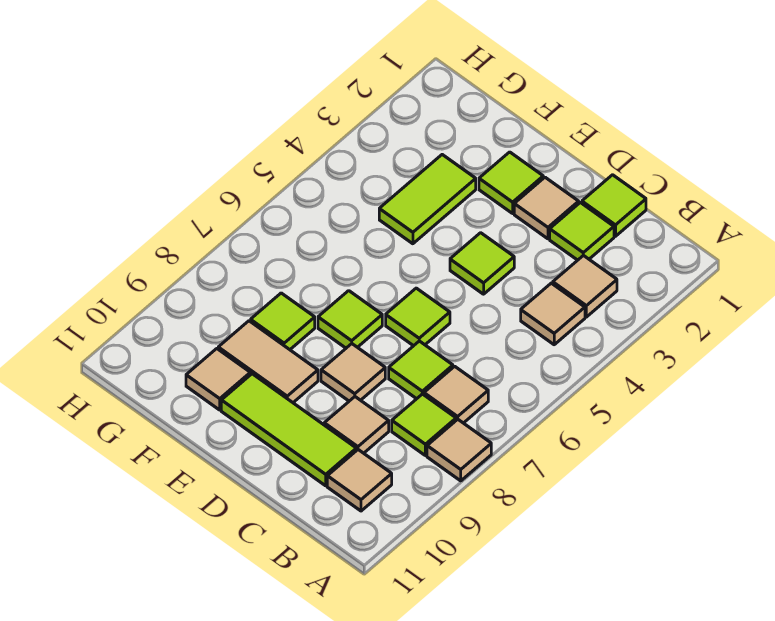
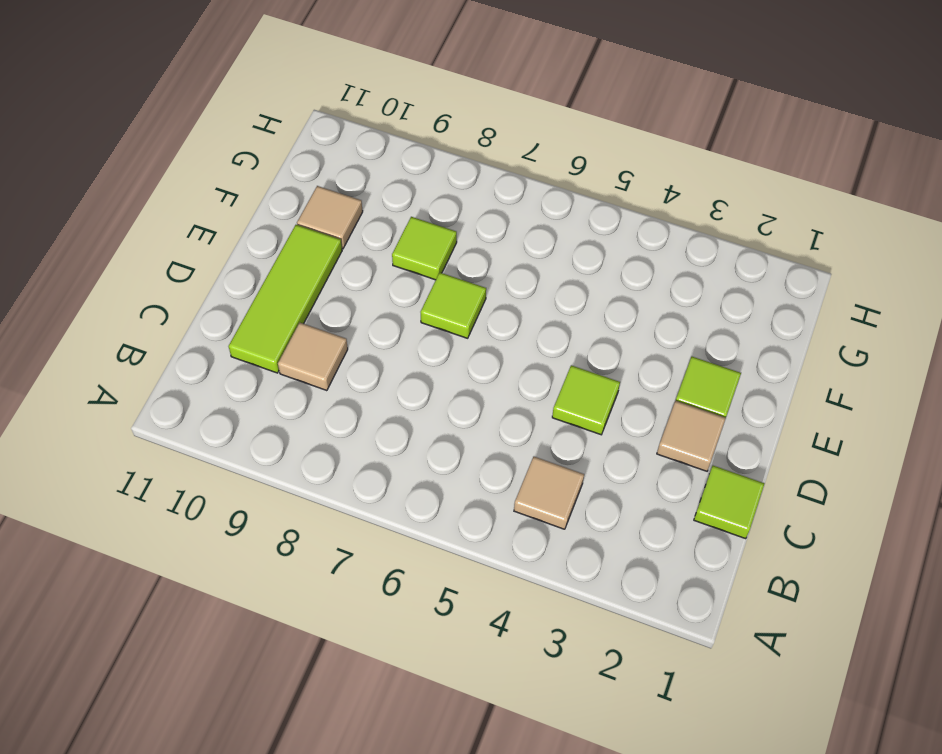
none -> tan 1x1 tile [427,419,491,481]
none -> tan 1x1 tile [553,255,617,317]
none -> tan 1x1 tile [424,366,488,423]

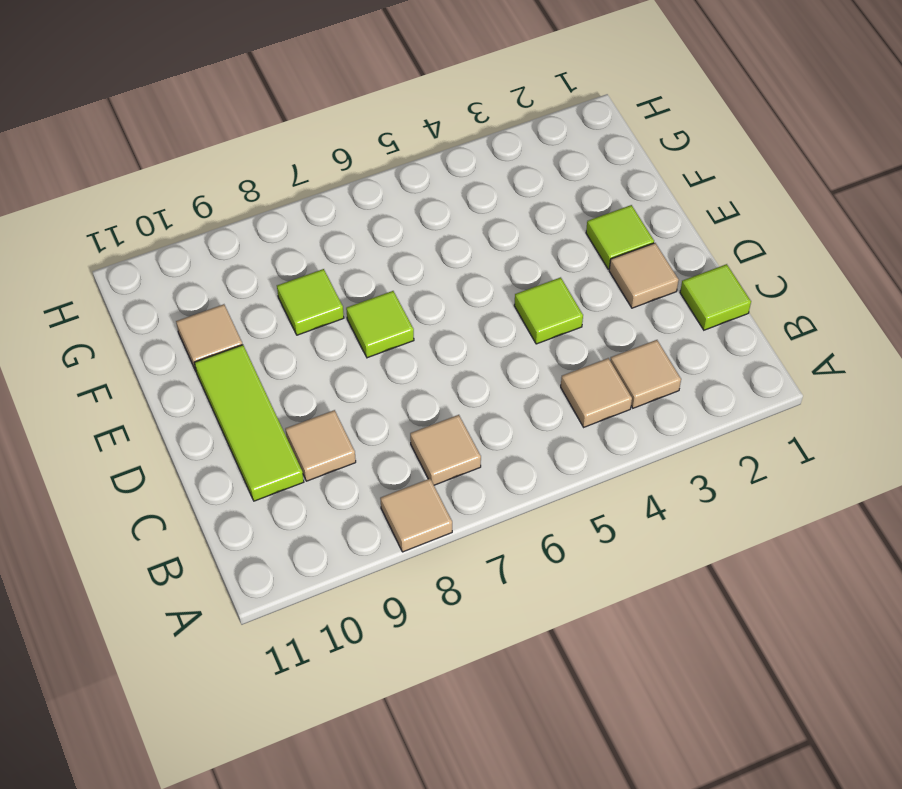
none -> lime 1x1 tile [392,394,456,456]
none -> tan 1x1 tile [327,450,392,511]
none -> lime 1x1 tile [550,202,614,260]

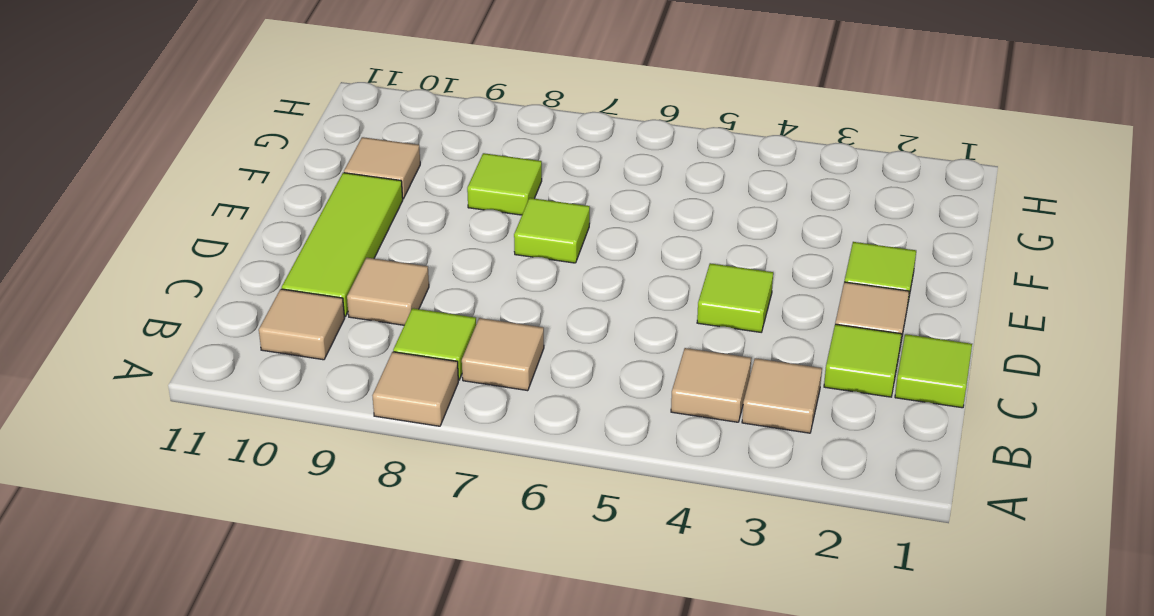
none -> lime 1x1 tile [389,341,453,399]
none -> lime 1x1 tile [386,288,450,346]
none -> tan 1x1 tile [321,344,385,401]

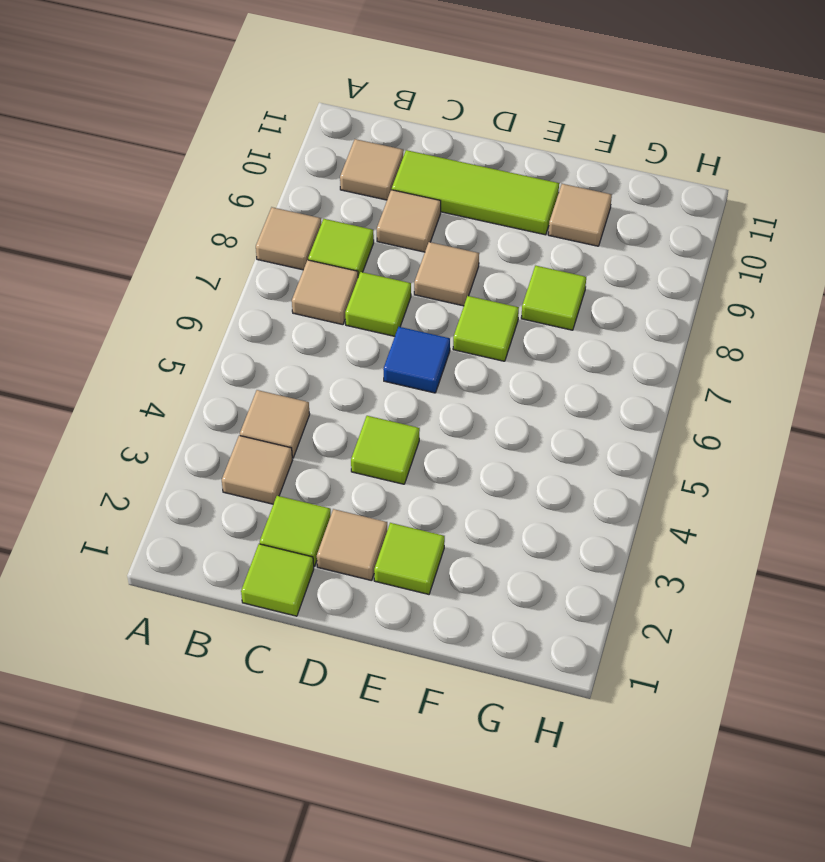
blue 1x1 tile [383,327,450,393] -> lime 1x1 tile [386,288,450,346]
none -> tan 1x2 tile [218,321,318,402]
none -> lime 1x2 tile [379,155,476,244]

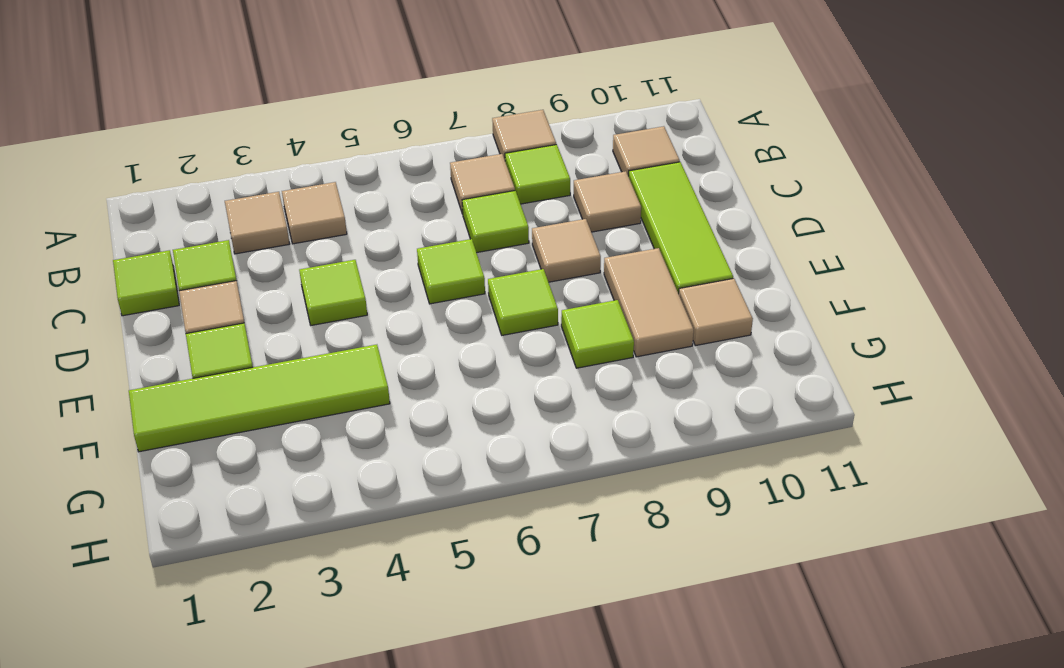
lime 1x4 tile [129,345,390,452] -> lime 1x2 tile [379,155,476,244]

